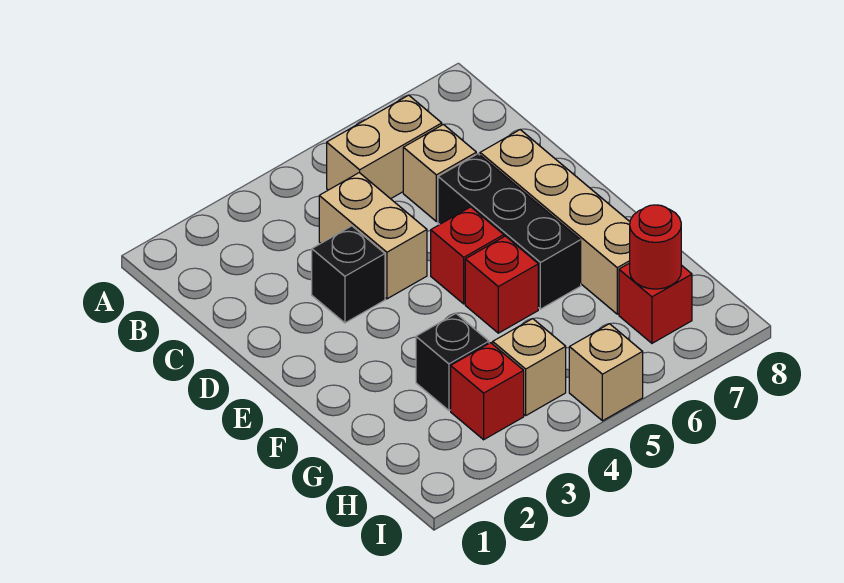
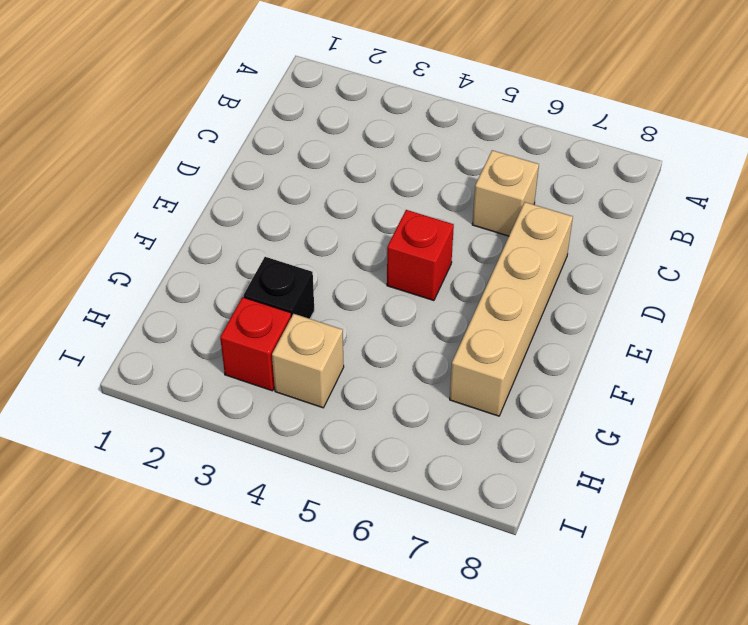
none -> tan 1x2 brick [327,95,442,199]
none -> tan 1x2 brick [319,173,427,299]
none -> black 1x1 brick [312,226,385,323]

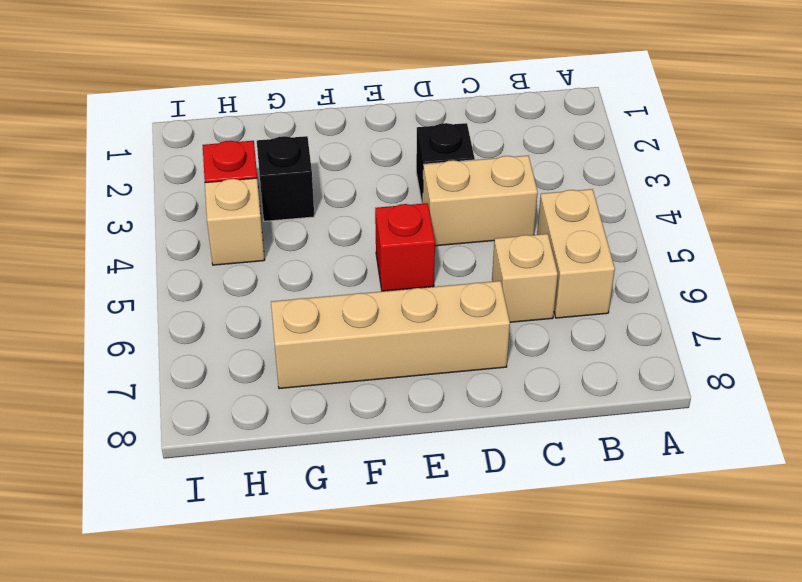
none -> black 1x3 brick [438,154,581,309]
none -> red 1x1 brick [465,236,538,333]
none -> red 1x1 brick [619,263,692,343]

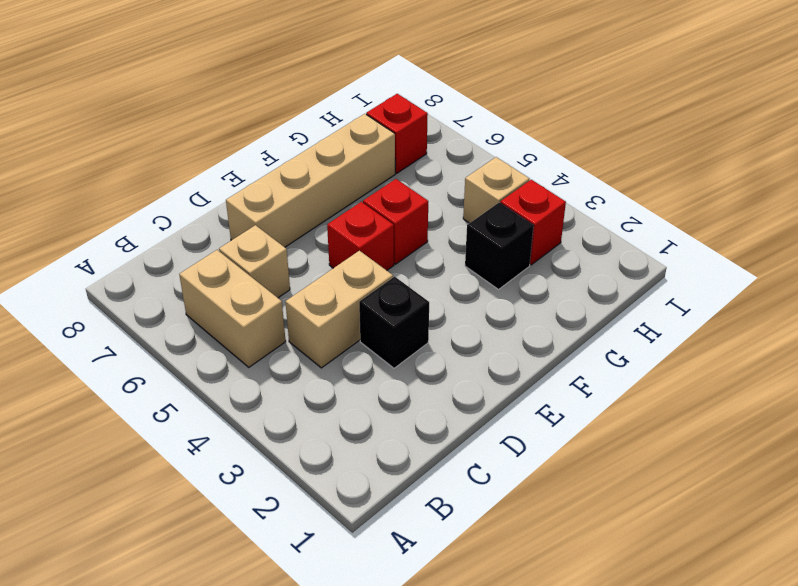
none -> black 1x3 brick [438,154,581,309]
none -> tan 1x1 brick [569,324,643,421]
none -> red 1x1 round brick [630,205,681,289]

